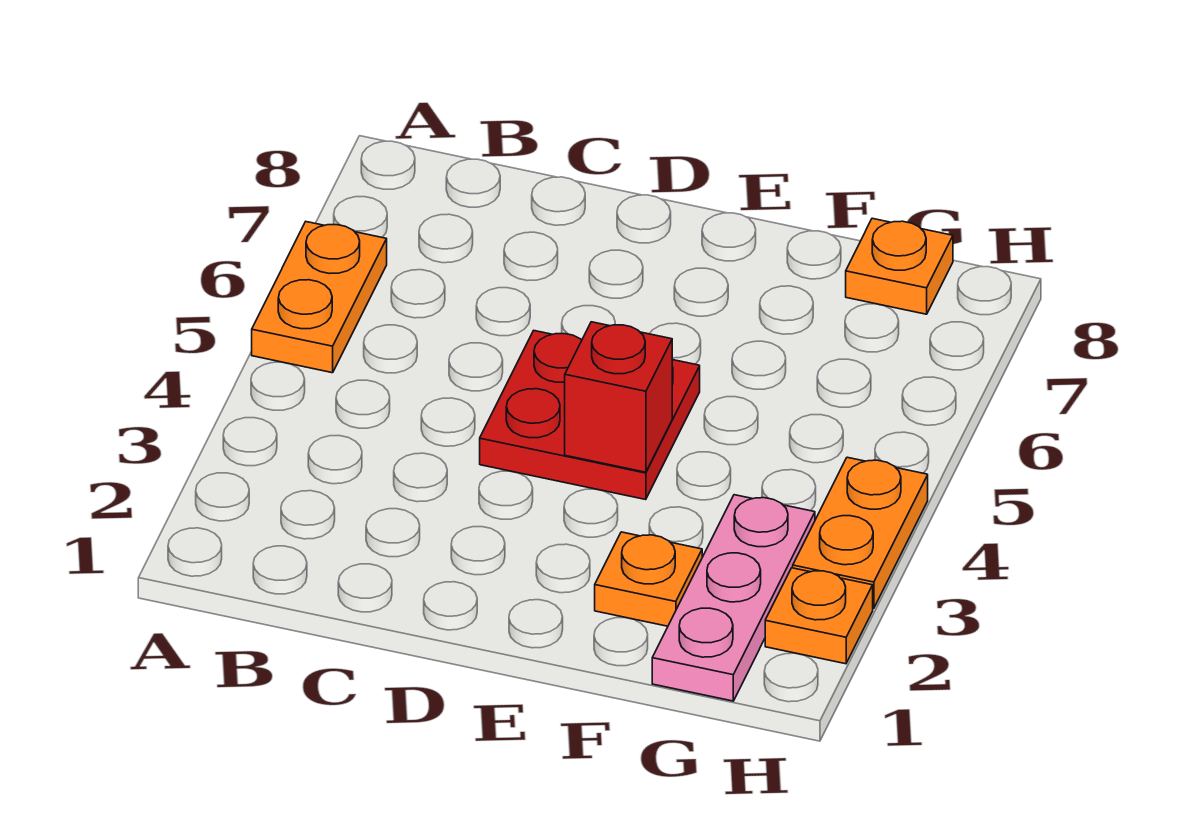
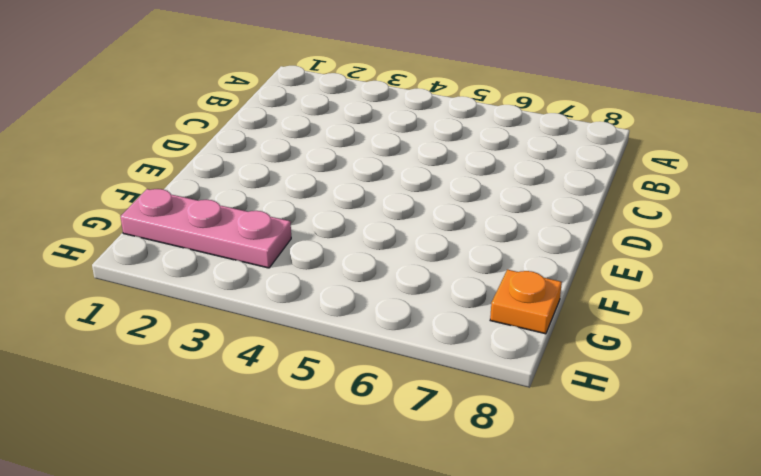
none -> orange 1x2 plate [252,222,387,373]
none -> red 2x2 plate [480,331,700,500]

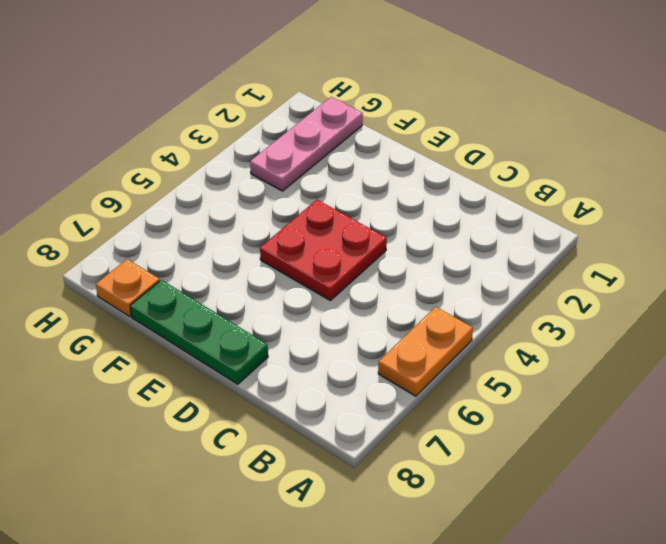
green 1x3 plate [130,280,268,384] -> none
none -> orange 1x1 plate [595,532,702,626]
none -> orange 1x1 plate [765,568,873,664]

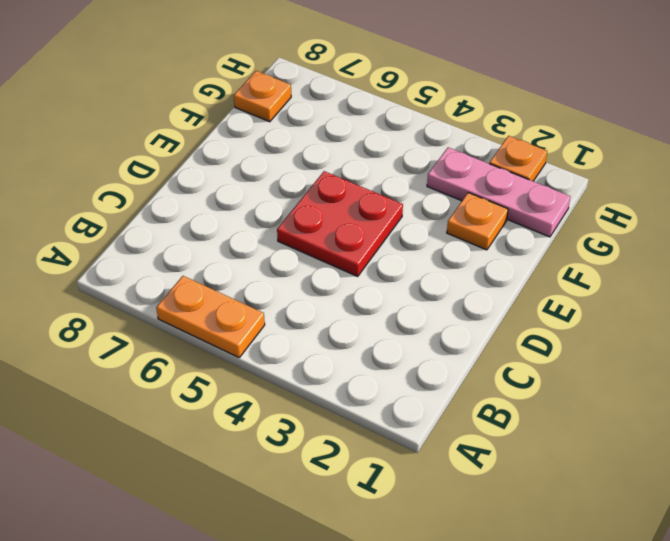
none -> orange 1x2 plate [793,457,928,609]
none -> red 1x1 brick [565,322,672,472]

